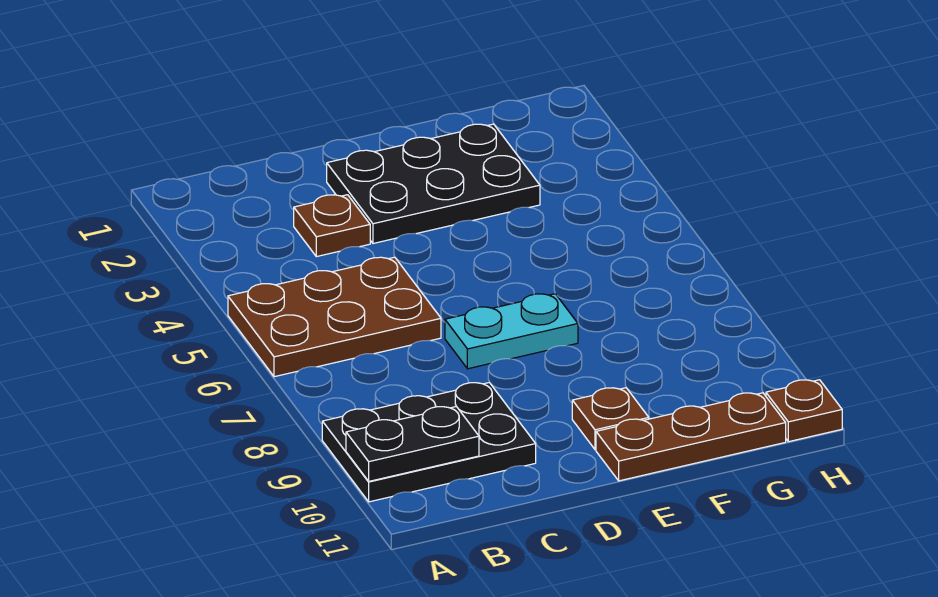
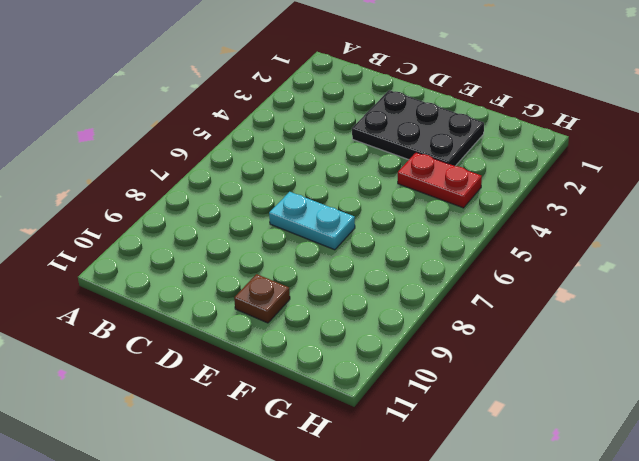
red 1x2 plate [398,152,482,208] -> none
none -> brown 2x3 plate [228,257,441,377]
none -> black 2x3 plate [322,383,536,502]

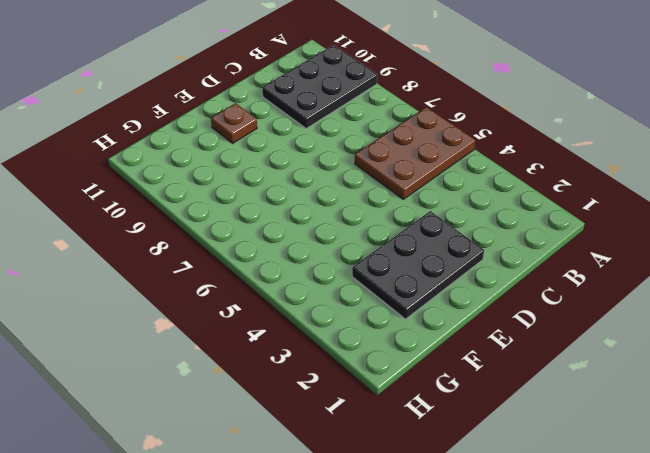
none -> brown 1x1 plate [294,195,370,257]
none -> cyan 1x2 plate [445,294,578,369]

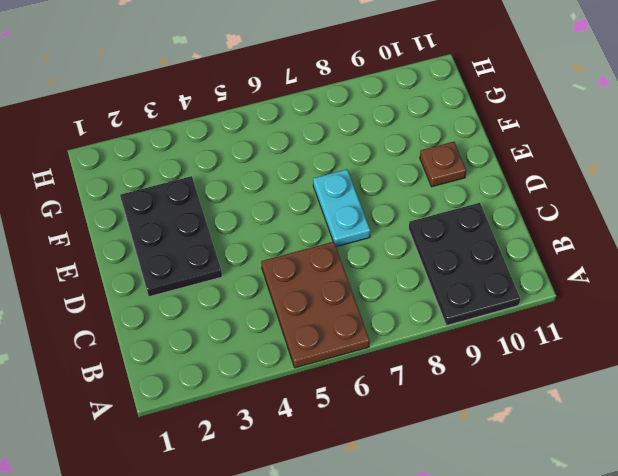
none -> brown 1x1 plate [294,195,370,257]
none -> brown 1x3 plate [596,393,786,481]

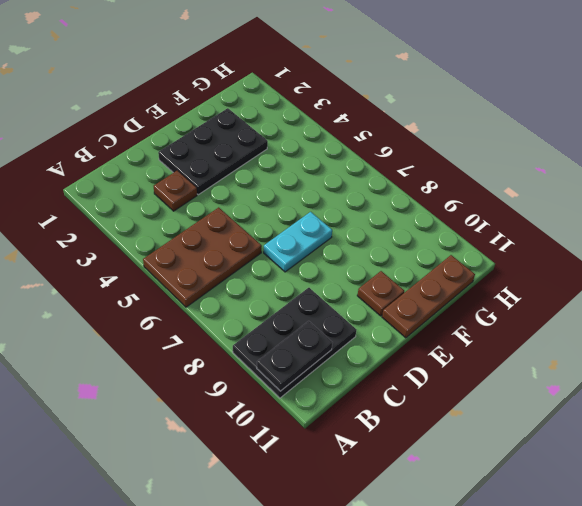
none -> brown 1x1 plate [766,380,842,442]

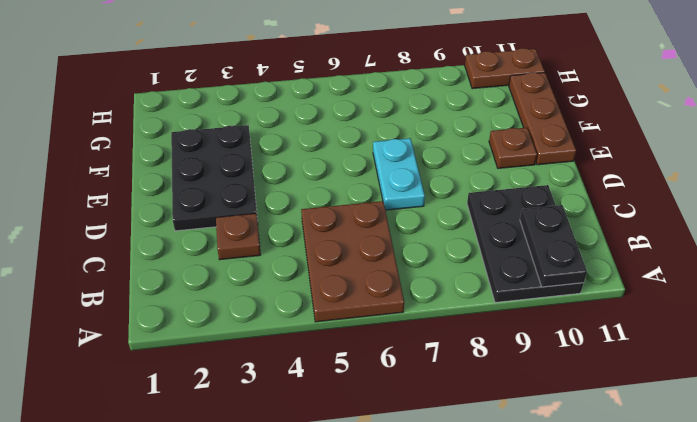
brown 1x2 plate [465,48,545,89] -> brown 1x1 plate [766,380,842,442]

